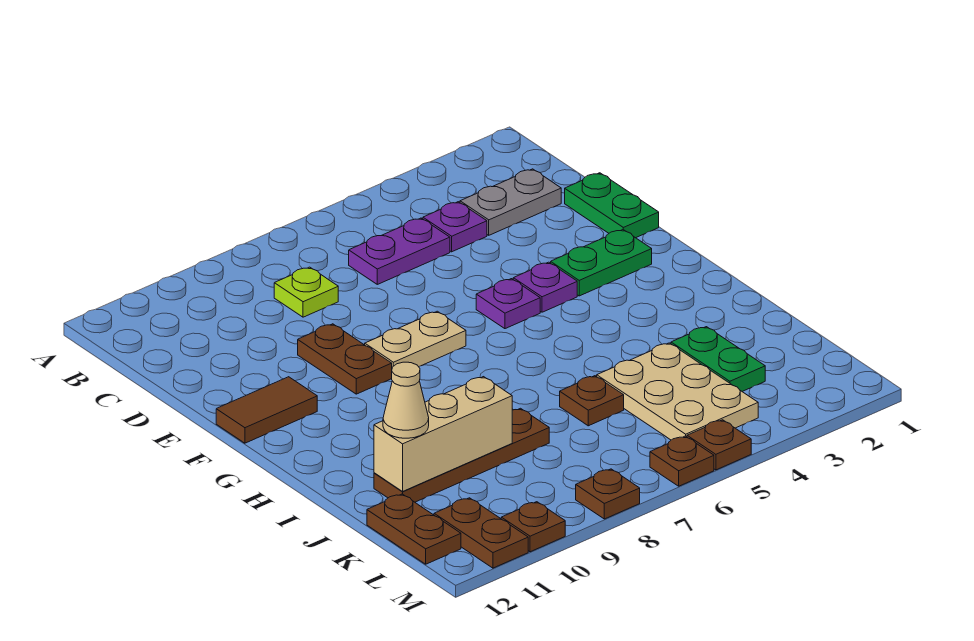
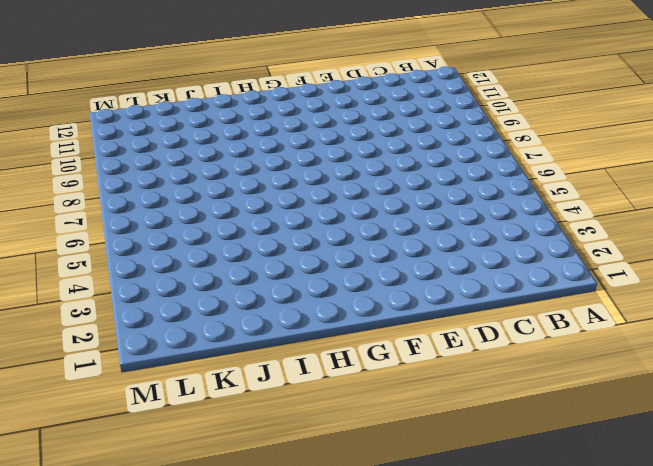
none -> grey 1x2 plate [460,169,561,235]
none -> purple 1x1 plate [423,202,487,252]
none -> purple 1x2 plate [349,218,450,284]

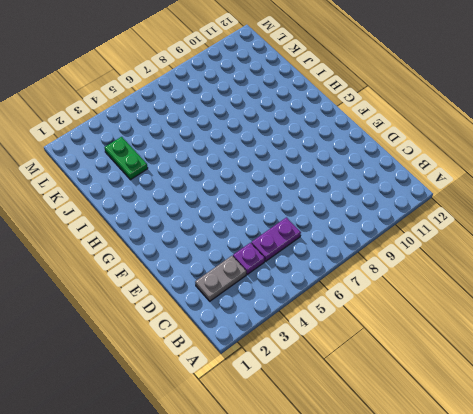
none -> lime 1x1 plate [274,267,338,317]
none -> green 1x2 plate [565,173,659,238]
none -> brown 1x2 plate [298,324,392,394]

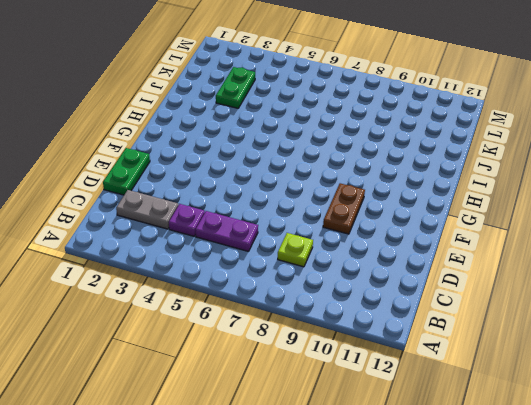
none -> green 1x2 plate [551,230,652,296]
none -> purple 1x1 plate [513,262,577,312]
none -> purple 1x1 plate [476,279,540,329]

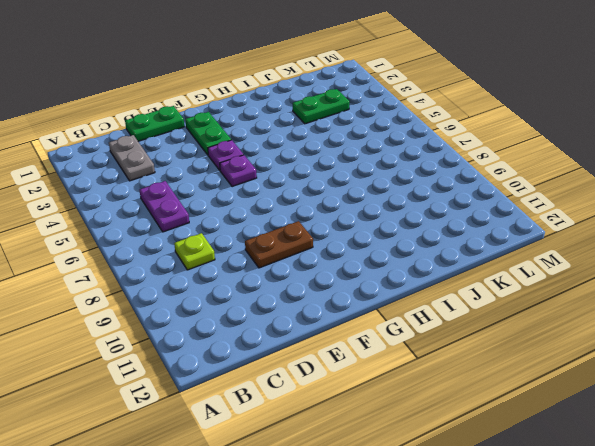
none -> purple 1x1 plate [423,202,487,252]
none -> tan 1x2 plate [365,311,466,367]
none -> brown 1x2 tile [216,377,317,443]

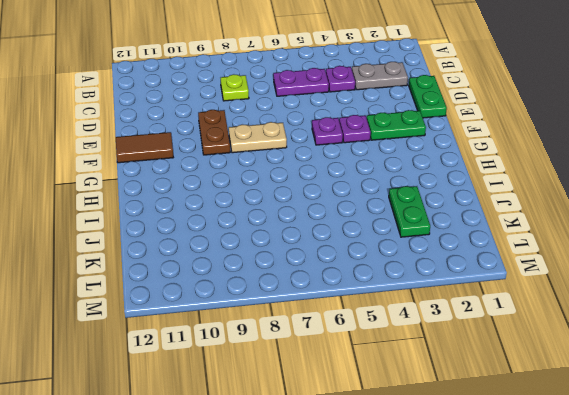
none -> tan 2x3 plate [597,343,758,440]
none -> brown 1x1 plate [560,376,624,426]
none -> brown 1x4 plate [374,408,549,502]

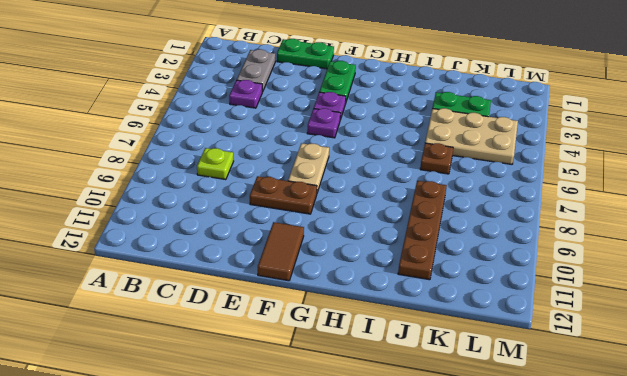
none -> purple 1x2 plate [349,218,450,284]
none -> brown 1x2 plate [367,494,461,564]
none -> brown 1x2 plate [434,498,528,568]

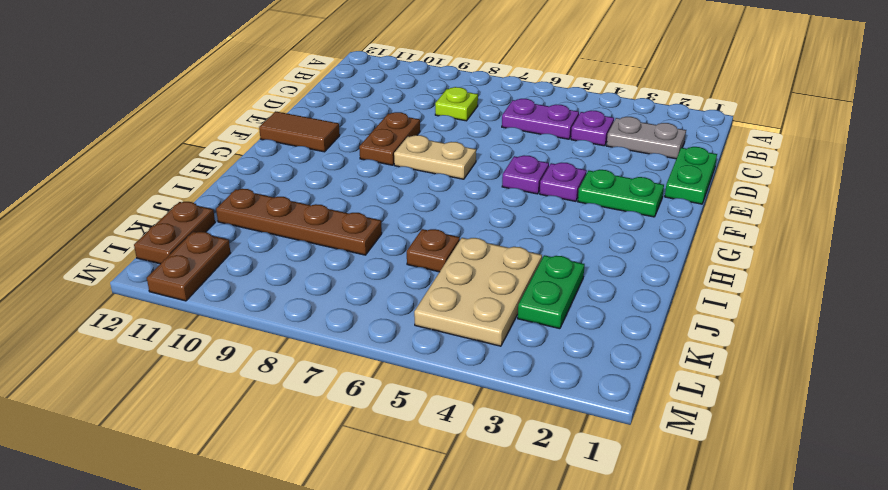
none -> brown 1x1 plate [687,420,751,470]
none -> brown 1x1 plate [650,436,714,486]
none -> brown 1x1 plate [576,469,640,519]

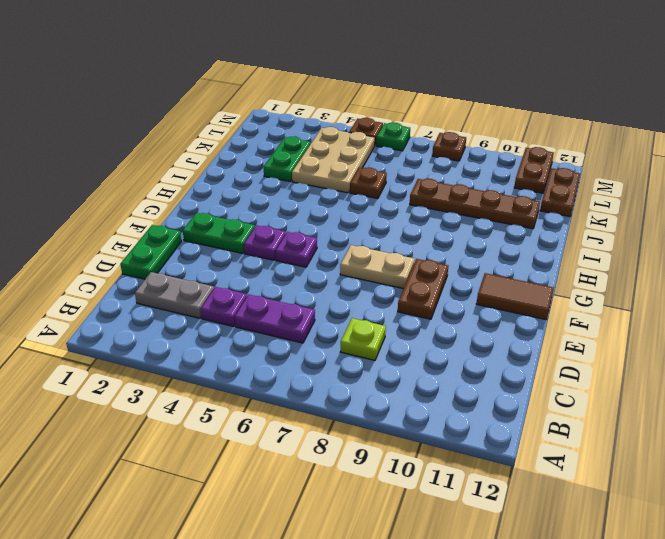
green 1x1 plate [376,122,410,151] -> brown 1x1 plate [650,436,714,486]
none -> brown 1x1 plate [501,502,565,552]
none -> tan 1x3 brick [374,377,512,491]
none -> tan 1x1 cone [383,362,429,438]

